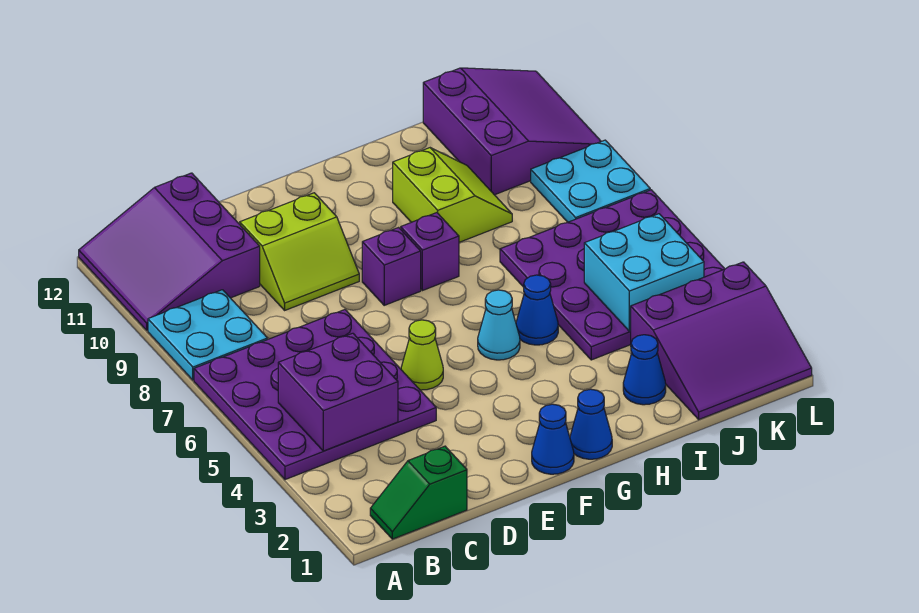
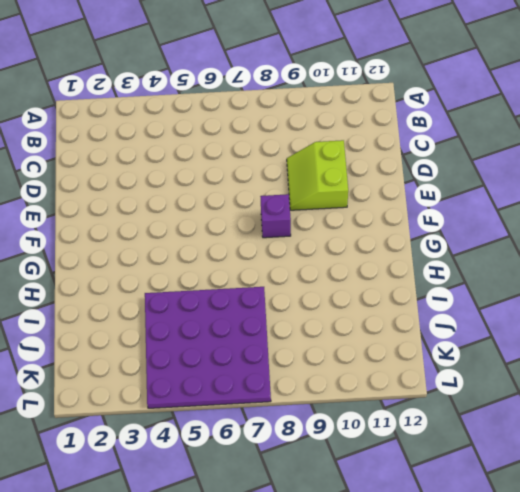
none -> purple 4x4 plate [194,310,436,480]
none -> cyan 2x2 plate [148,290,268,380]
none -> purple 3x3 slope [79,173,260,330]

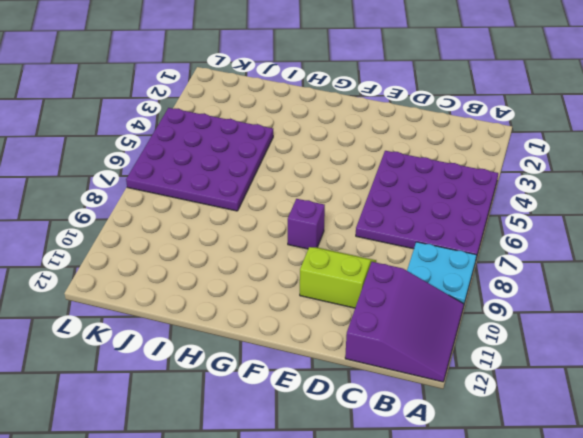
none -> green 1x2 slope [370,446,467,539]
none -> lime 1x1 cone [401,320,443,390]
none -> blue 1x1 cone [532,404,574,474]

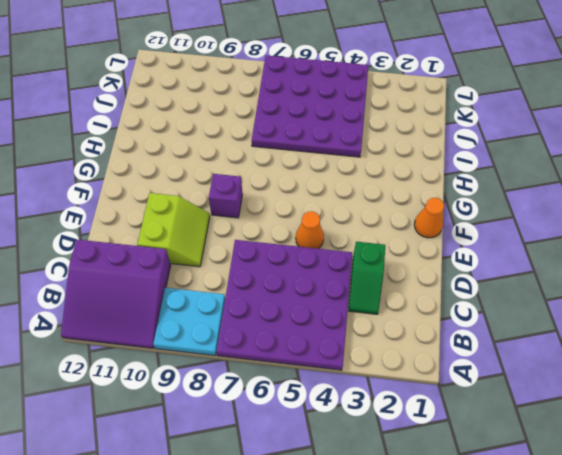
green 1x2 slope [349,242,385,314] -> green 1x2 slope moved to [370,446,467,539]
orange 1x1 cone [296,211,324,249] -> lime 1x1 cone [401,320,443,390]
orange 1x1 cone [414,198,444,238] -> blue 1x1 cone [532,404,574,474]
none -> blue 1x1 cone [570,389,612,459]
none -> cyan 1x1 cone [478,290,520,360]
none -> purple 1x1 brick [401,213,459,291]

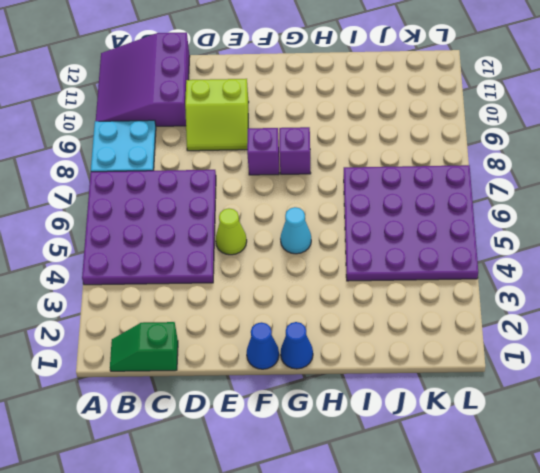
none -> blue 1x1 cone [516,275,558,345]
none -> lime 2x2 slope [393,148,512,242]
none -> blue 1x1 cone [623,335,666,405]

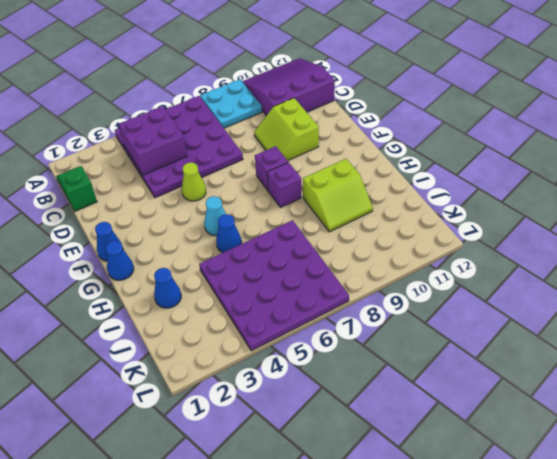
none -> purple 3x3 slope [630,262,812,419]
none -> purple 3x3 slope [423,68,601,195]
none -> cyan 2x2 plate [531,140,650,222]

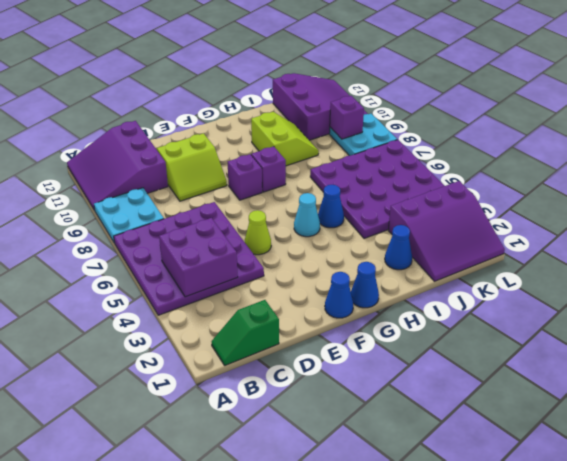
purple 1x1 brick [330,96,364,139] -> none
none -> cyan 2x2 brick [584,214,704,331]

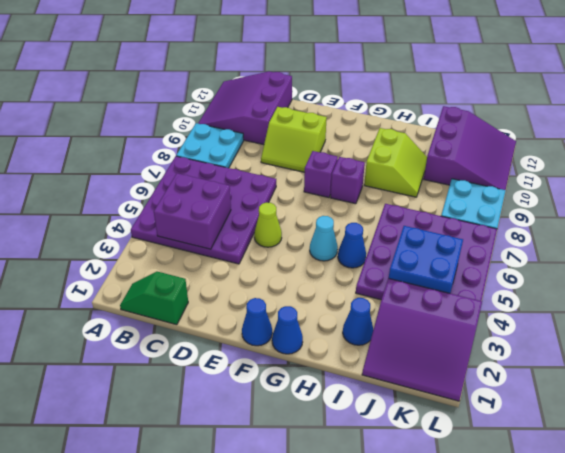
blue 2x2 brick [389,226,463,293] -> cyan 2x2 brick [584,214,704,331]

